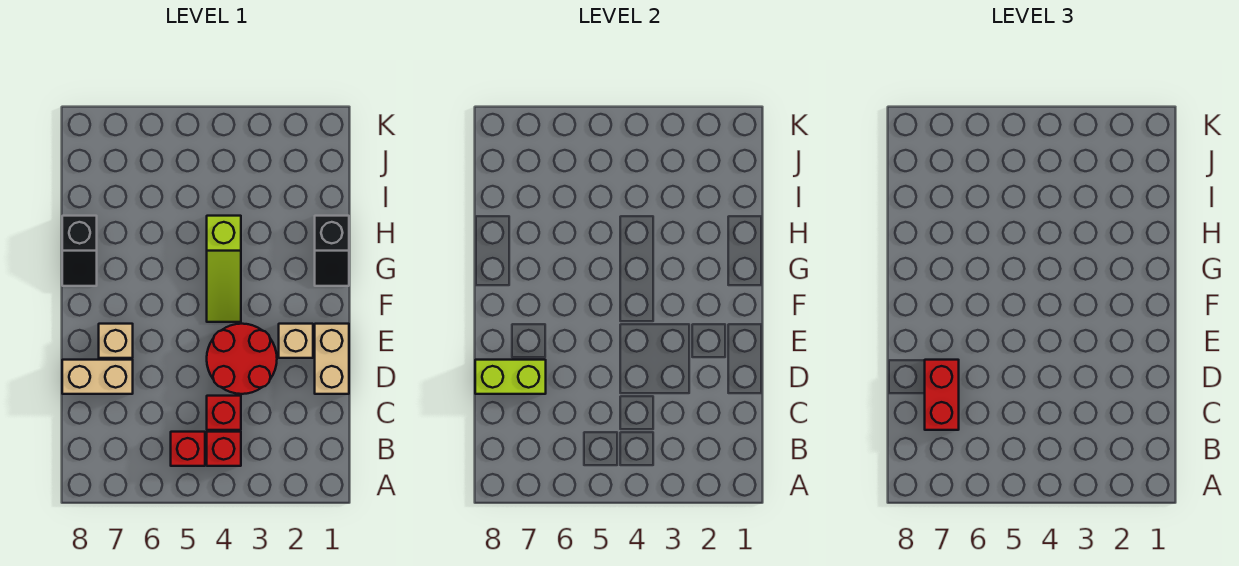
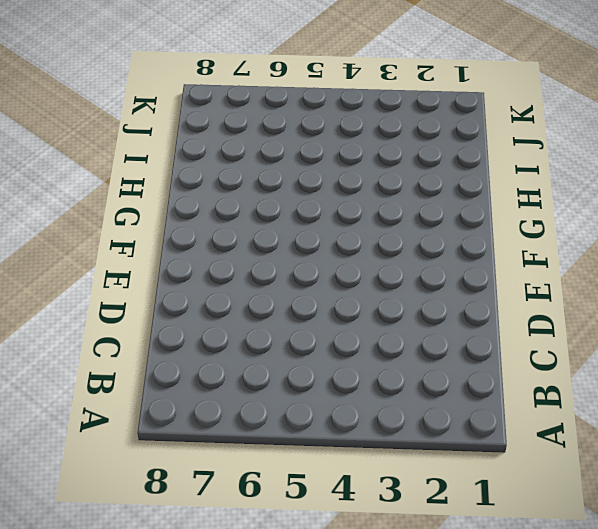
none -> red 1x1 brick [207,432,241,466]
none -> red 1x1 brick [171,432,205,466]
none -> red 1x1 brick [207,396,241,430]

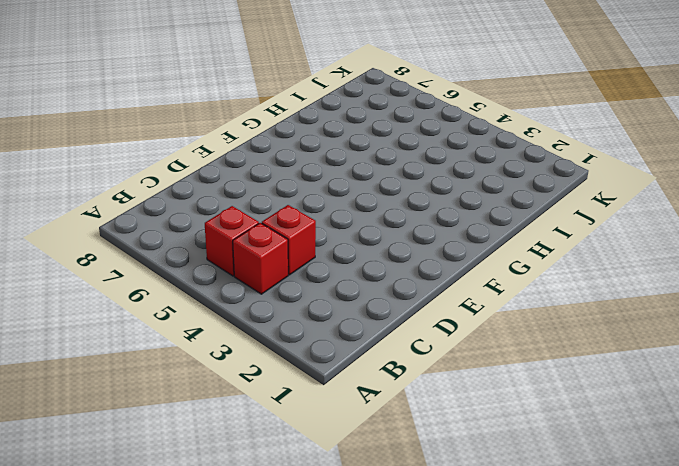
none -> tan 1x2 brick [315,324,349,394]
none -> red 2x2 round brick [207,324,277,394]
none -> tan 1x2 brick [62,360,133,394]

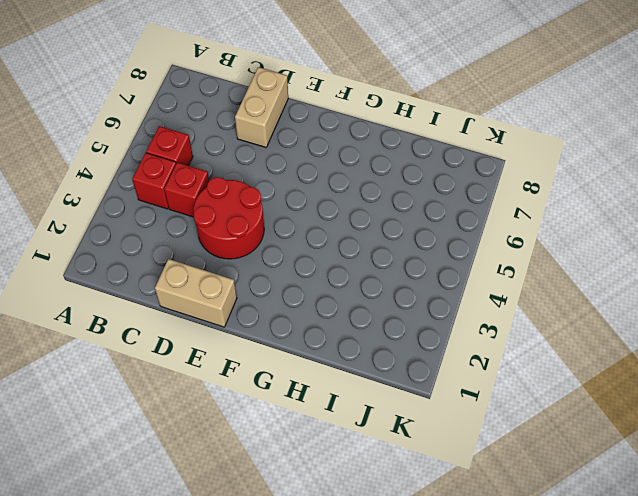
none -> tan 1x1 brick [279,324,313,358]
none -> tan 1x1 brick [99,324,133,358]
none -> lime 1x3 slope [207,216,241,322]

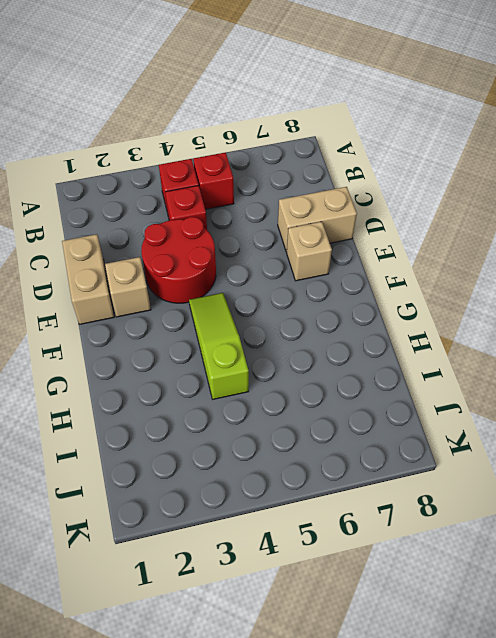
none -> black 1x2 slope [315,216,349,286]
none -> black 1x2 slope [62,216,97,286]
none -> lime 1x2 brick [475,360,546,394]

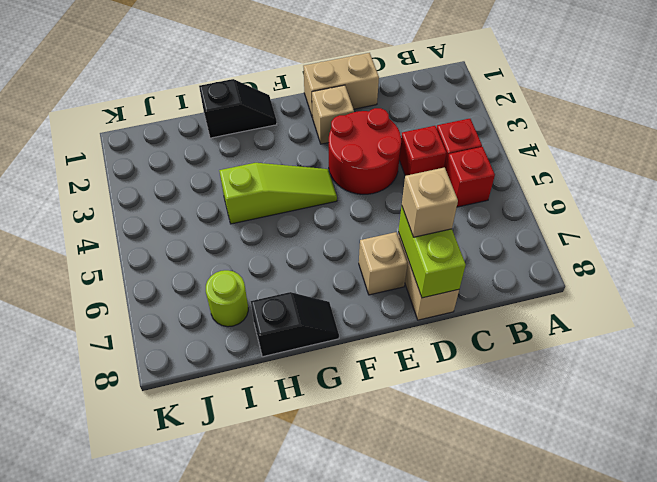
tan 1x1 brick [402,168,458,237] -> red 1x2 brick [925,360,959,430]
lime 1x1 round brick [206,270,248,327] -> none

